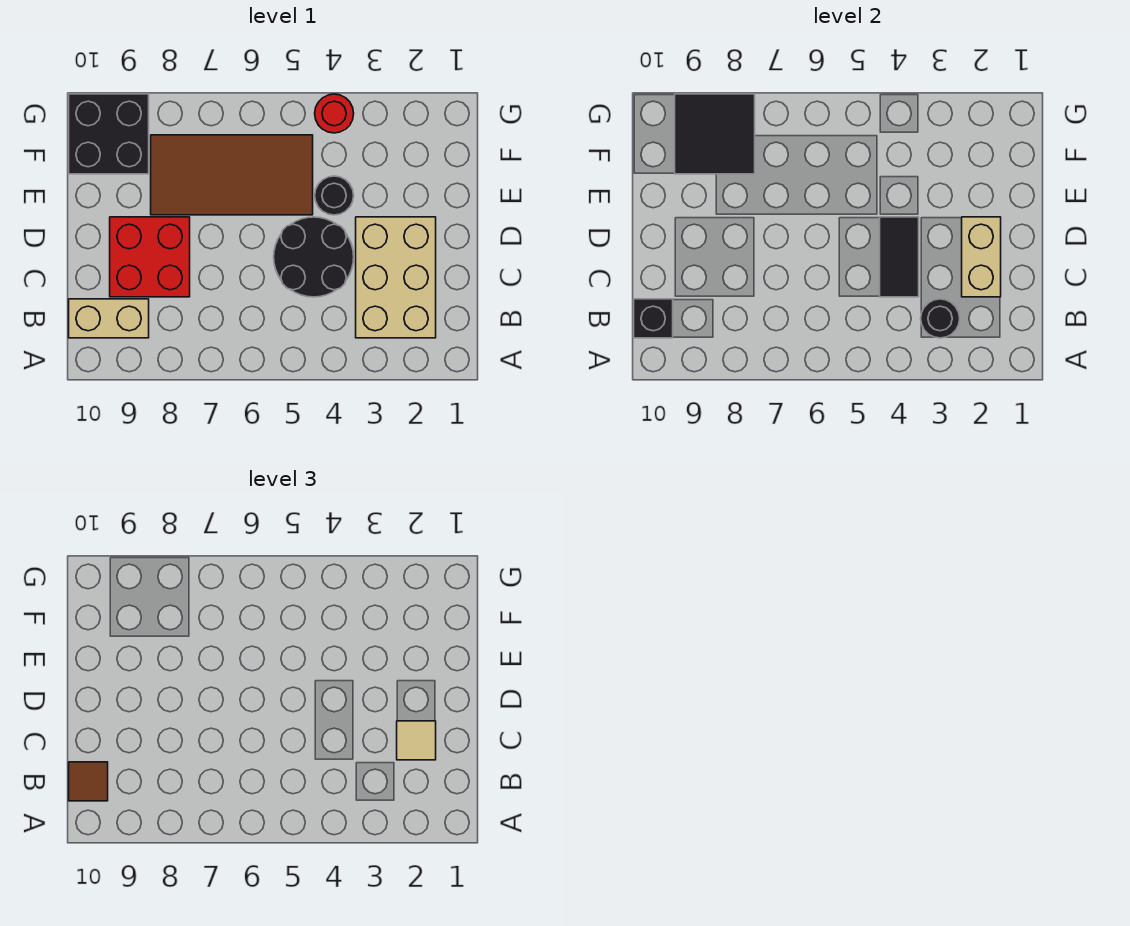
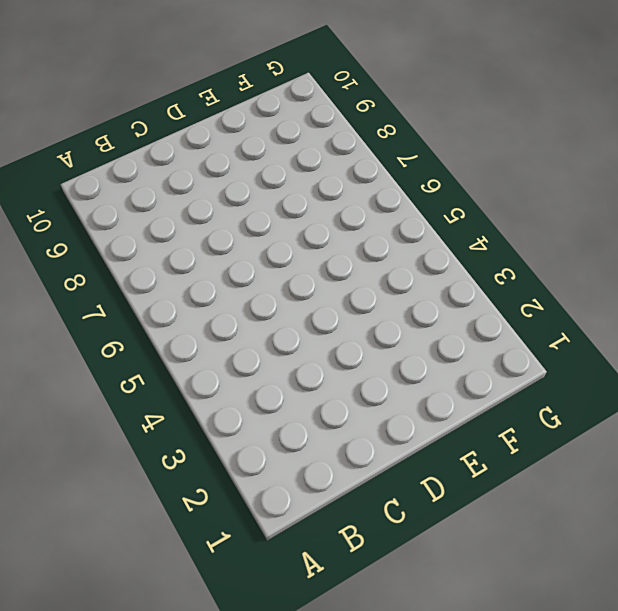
none -> tan 2x3 brick [356,217,436,338]
none -> tan 1x2 brick [69,299,149,338]
none -> black 2x2 round brick [274,217,354,297]

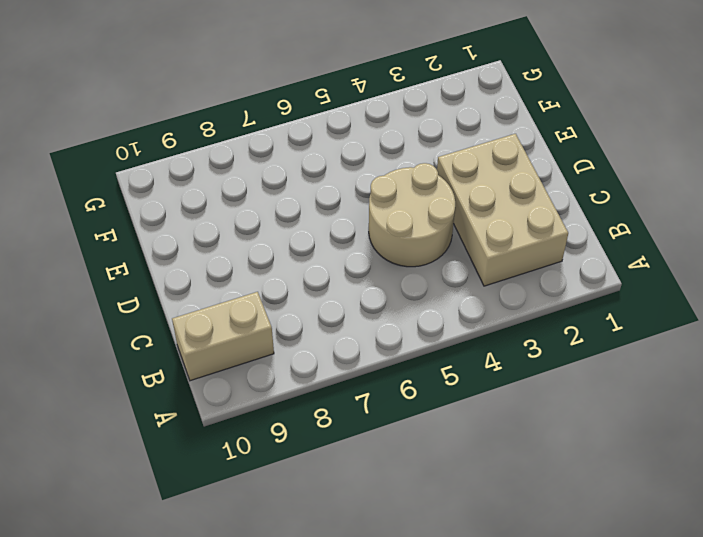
tan 2x2 round brick [369,163,455,267] -> black 2x2 round brick [274,217,354,297]
none -> red 2x2 brick [110,217,190,297]
none -> black 1x1 round brick [315,176,354,215]
none -> brown 2x4 tile [151,135,313,215]

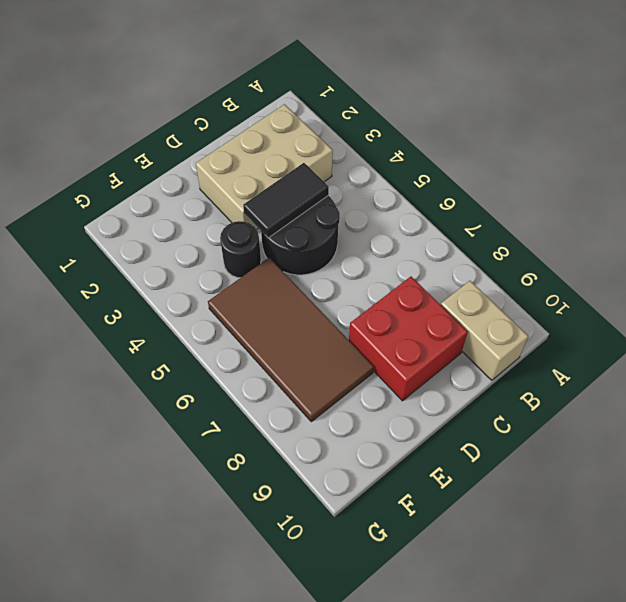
none -> black 2x2 brick [69,94,149,174]
none -> red 1x1 round brick [315,94,354,133]
none -> black 1x1 round brick [921,299,960,338]

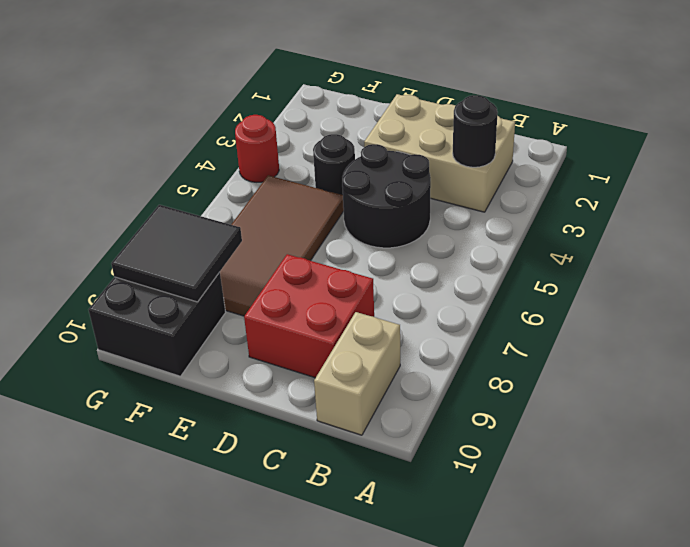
none -> black 1x1 brick [634,299,673,338]
none -> tan 1x2 brick [962,217,1001,297]
none -> black 1x2 tile [880,217,919,297]

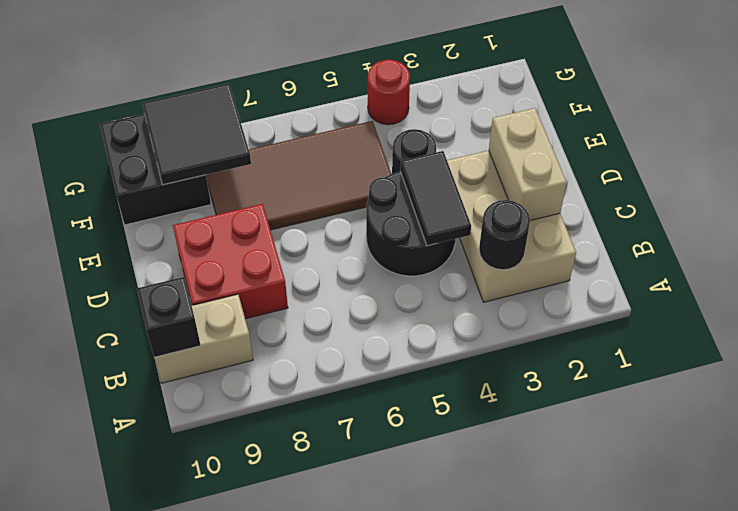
none -> brown 1x1 tile [69,762,108,801]
none -> tan 1x1 tile [397,721,436,760]

